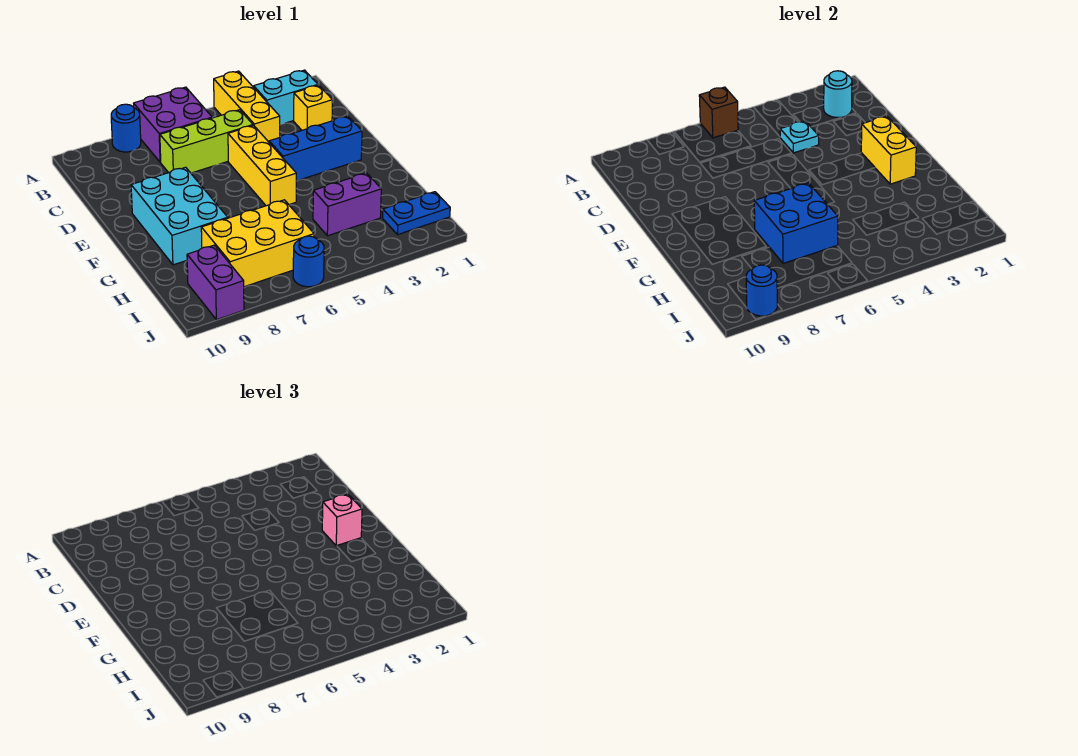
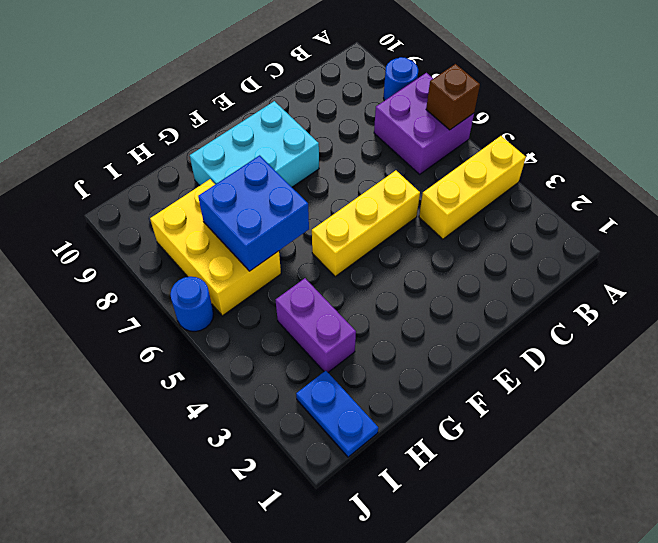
none -> cyan 1x2 brick [254,70,318,125]
none -> yellow 1x1 brick [294,85,332,130]
none -> lime 1x3 brick [160,110,253,173]

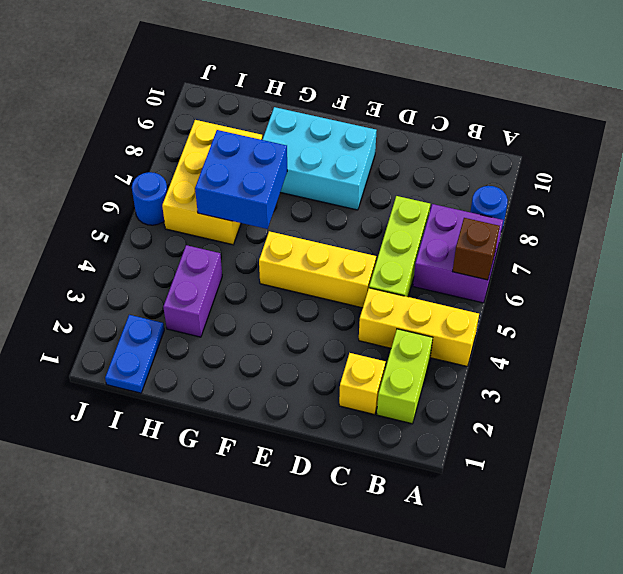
lime 1x2 brick [377,329,433,424] -> cyan 1x2 brick [254,70,318,125]
none -> blue 1x3 brick [269,116,362,181]
none -> purple 1x2 brick [187,245,244,320]
none -> cyan 1x1 round brick [824,71,852,118]

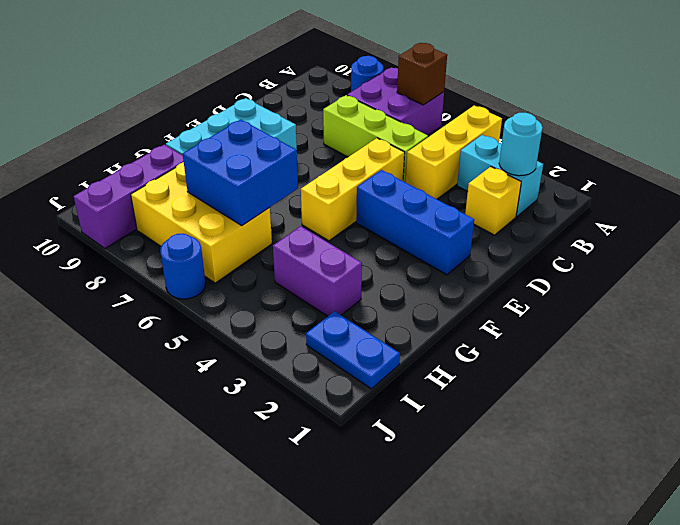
purple 1x3 brick [74,145,184,248] -> purple 1x2 brick [187,245,244,320]
none -> cyan 1x1 plate [780,121,819,153]
none -> yellow 1x2 brick [861,116,916,184]
none -> blue 1x1 round brick [746,265,777,316]

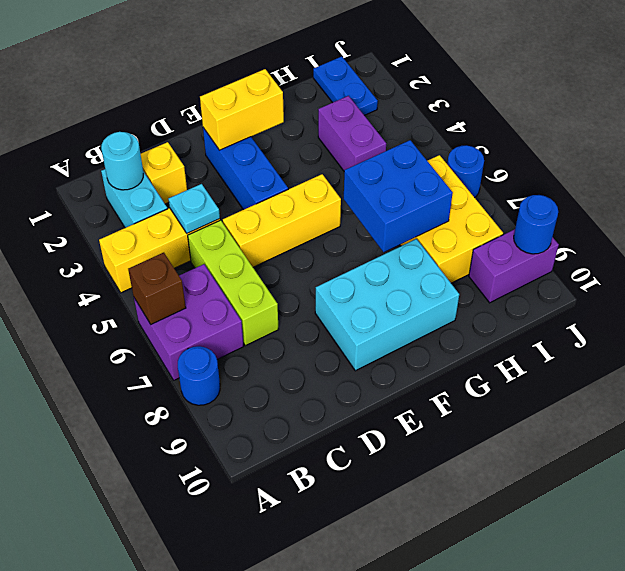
none -> pink 1x1 brick [322,494,362,546]

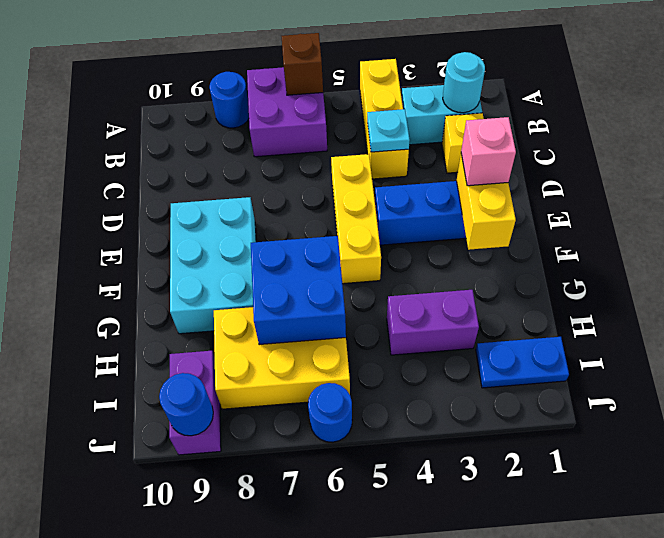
none -> lime 1x3 brick [160,110,253,173]

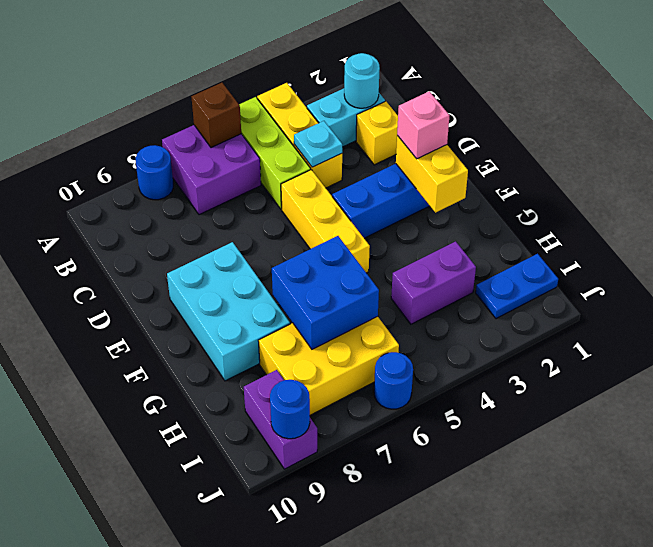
lime 1x3 brick [239,97,311,209] -> lime 1x3 brick turned to [160,110,253,173]

